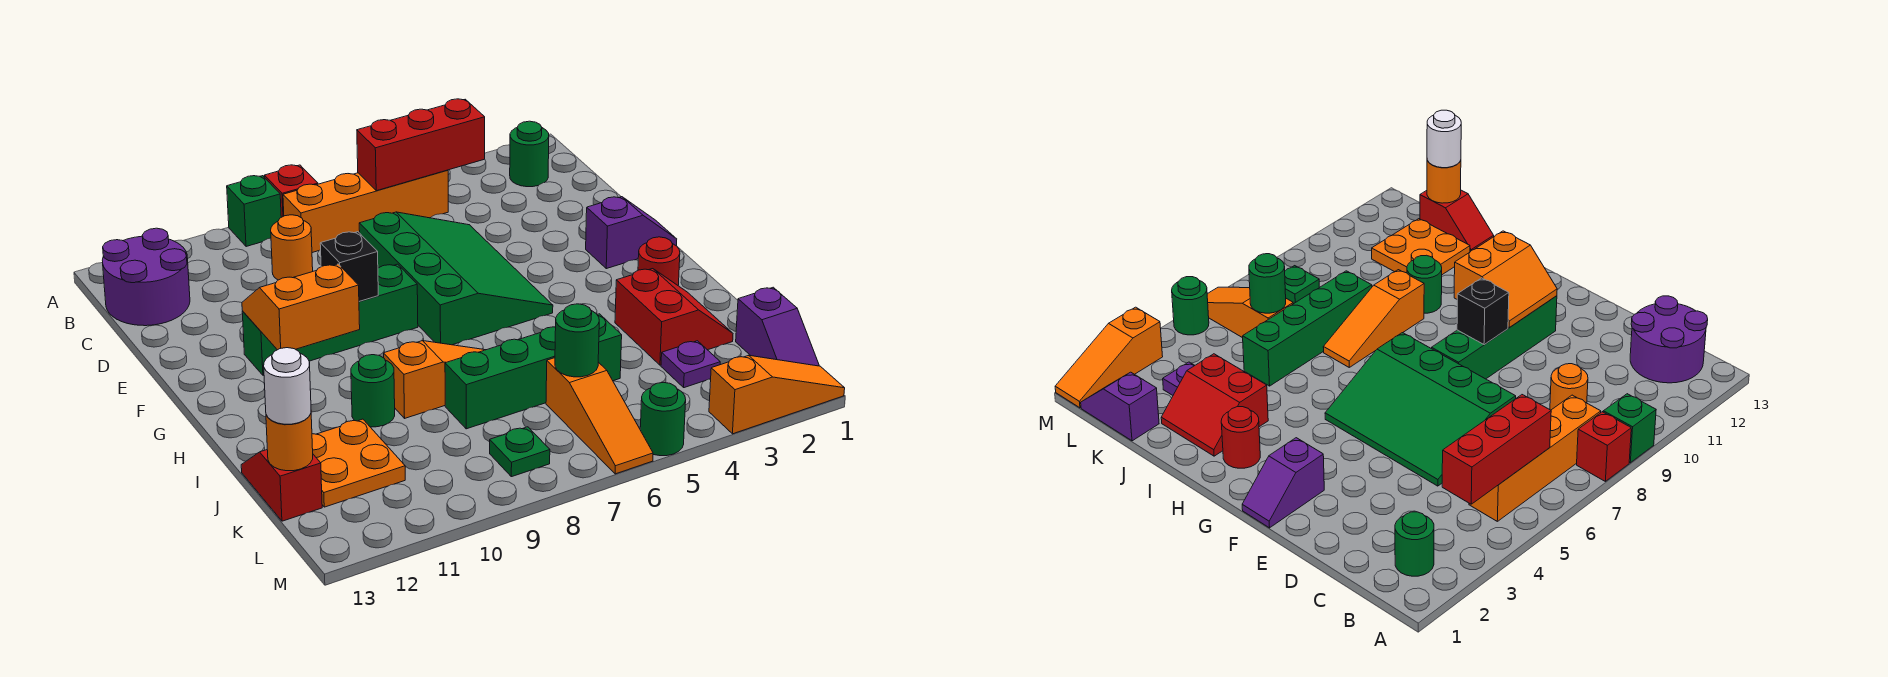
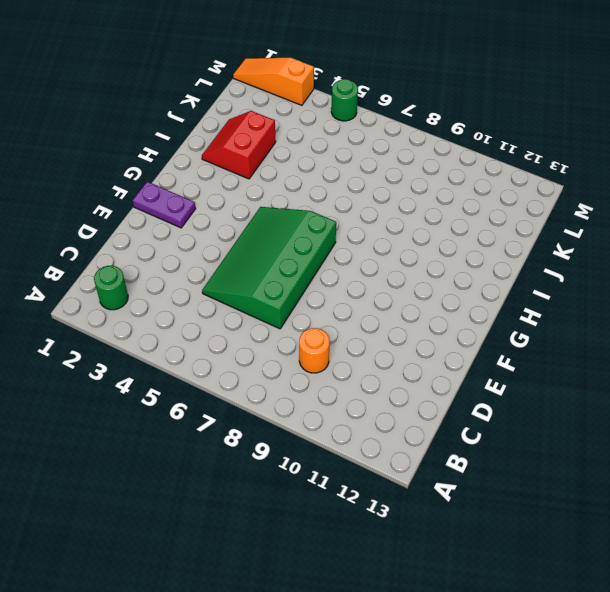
purple 1x2 plate [133,182,195,228] -> purple 1x2 slope [586,197,677,269]
none -> red 1x1 brick [264,165,318,217]
none -> green 1x1 brick [227,176,281,247]
none -> orange 1x4 brick [283,170,448,253]

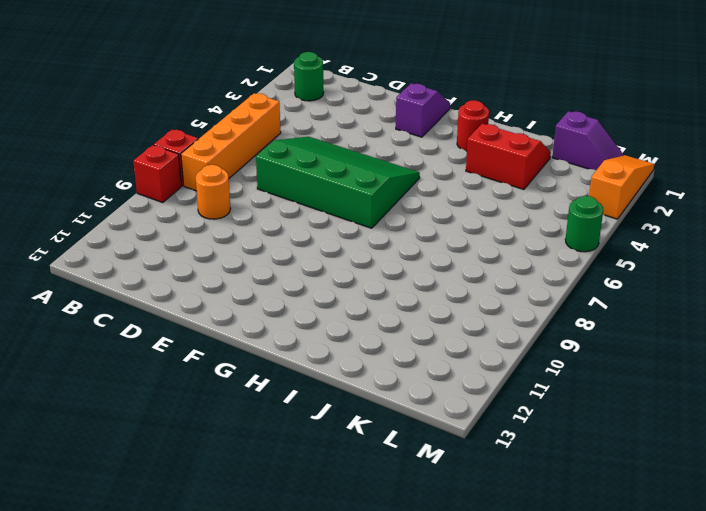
red 1x1 brick [133,145,181,203] -> green 1x1 brick [227,176,281,247]
none -> purple 2x2 round brick [102,228,190,326]
none -> green 1x4 brick [242,264,418,375]
none -> orange 1x3 slope [384,341,484,418]

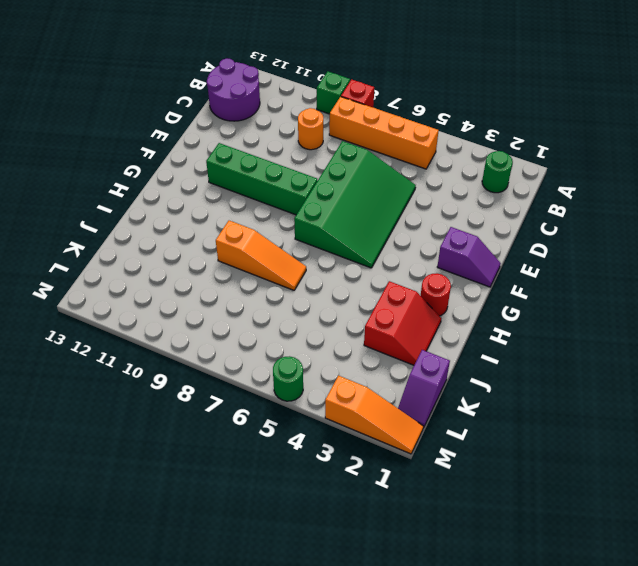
none -> green 1x1 round brick [351,355,395,427]
none -> green 1x4 brick [445,314,622,429]
none -> orange 2x2 plate [312,419,405,507]

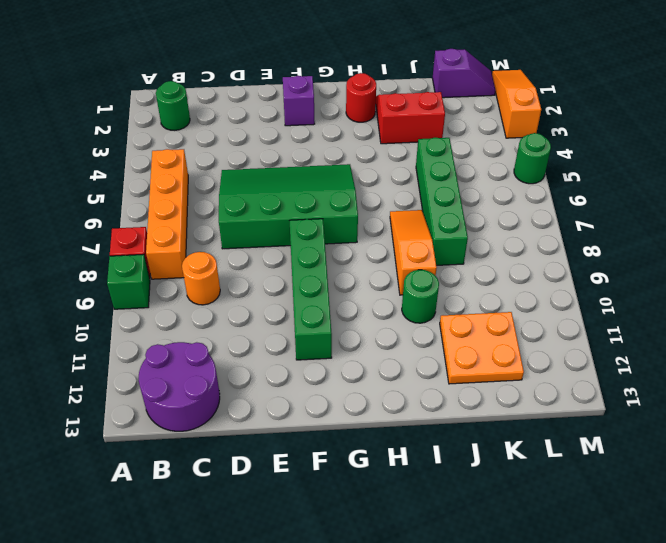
none -> red 1x2 slope [241,450,322,521]
none -> purple 1x1 plate [661,341,720,388]
none -> orange 1x3 slope [546,358,653,474]

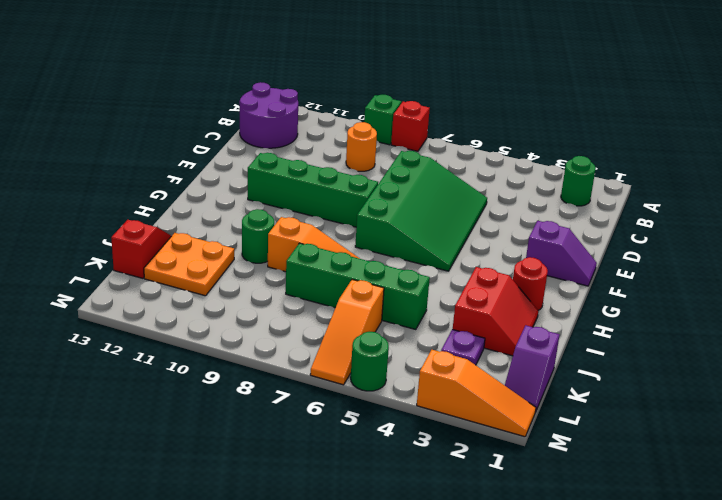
none -> orange 1x4 brick [283,170,448,253]
none -> green 1x1 plate [490,427,550,477]
none -> red 1x3 brick [357,99,485,191]

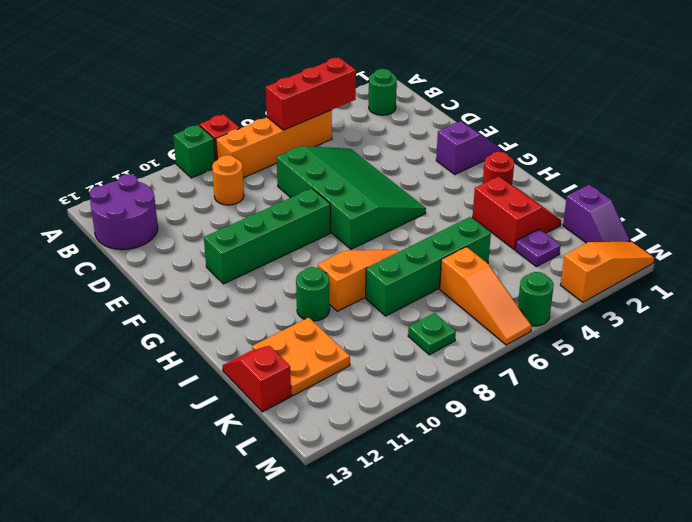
none -> black 1x1 brick [320,232,378,301]
none -> orange 2x2 slope [242,264,360,350]
none -> green 1x1 round brick [555,304,599,377]

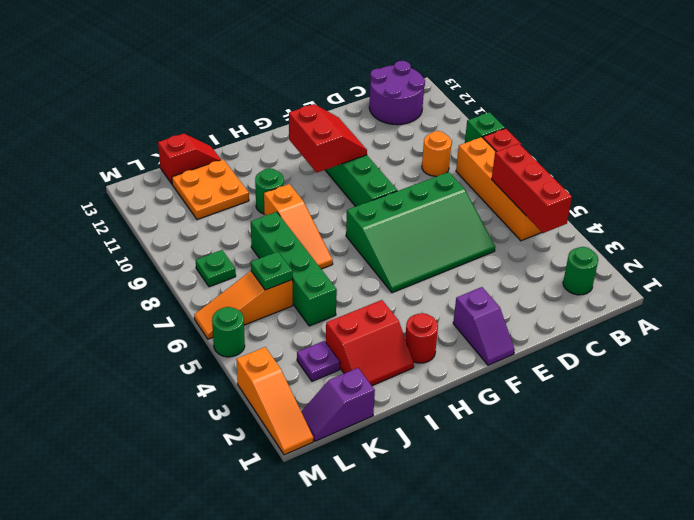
red 2x2 slope [289,104,367,172] -> orange 2x2 slope [242,264,360,350]
green 1x1 plate [251,252,293,290] -> green 1x1 round brick [555,304,599,377]
none -> black 1x1 brick [320,232,378,301]
none -> orange 1x1 round brick [266,414,313,471]
none -> white 1x1 round brick [264,348,311,424]

